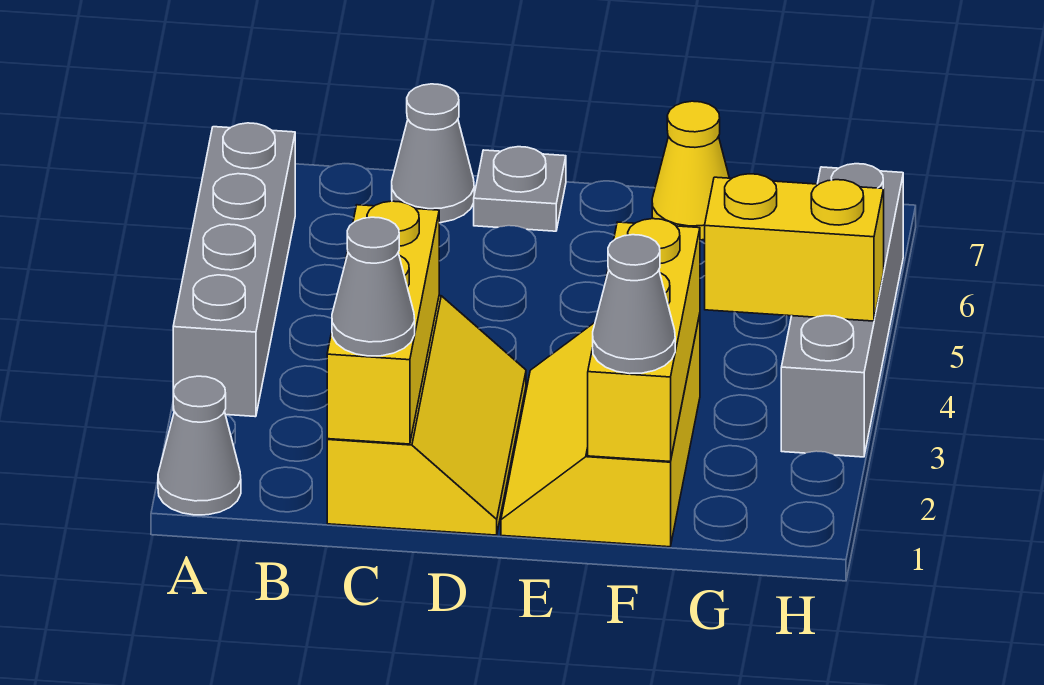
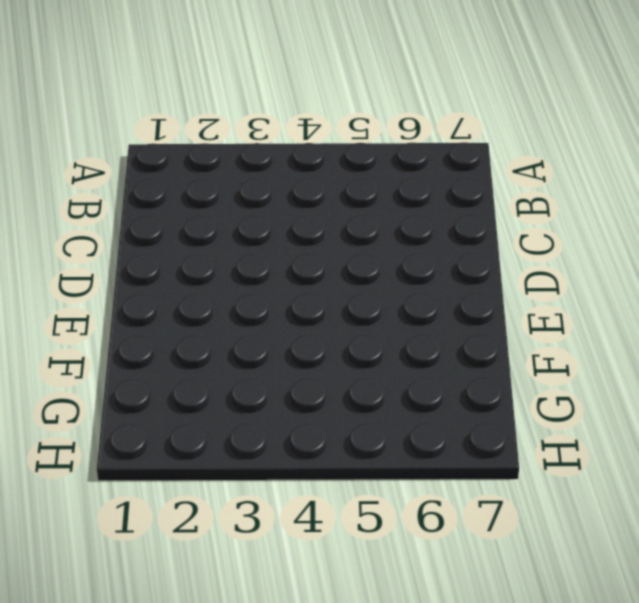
none -> grey 1x1 cone [158,376,241,515]
none -> grey 1x4 brick [173,123,295,417]
none -> yellow 2x3 slope [327,296,526,535]

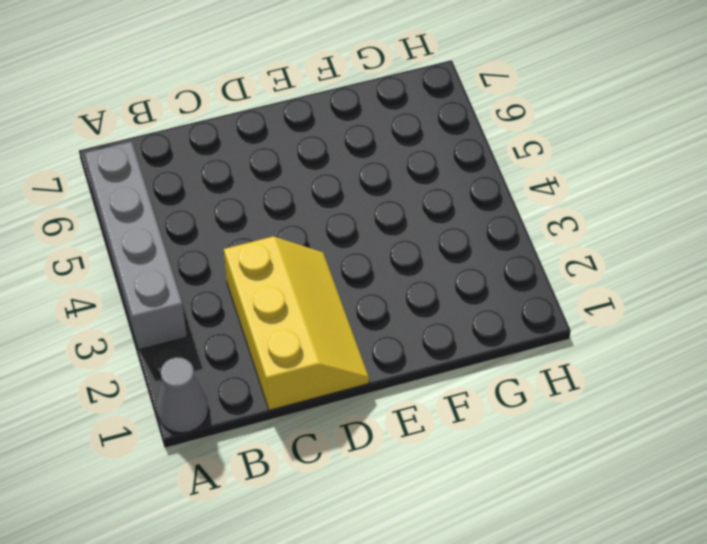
none -> grey 1x1 cone [392,84,474,223]
none -> grey 1x1 plate [474,147,566,231]
none -> yellow 2x3 slope [501,314,700,547]

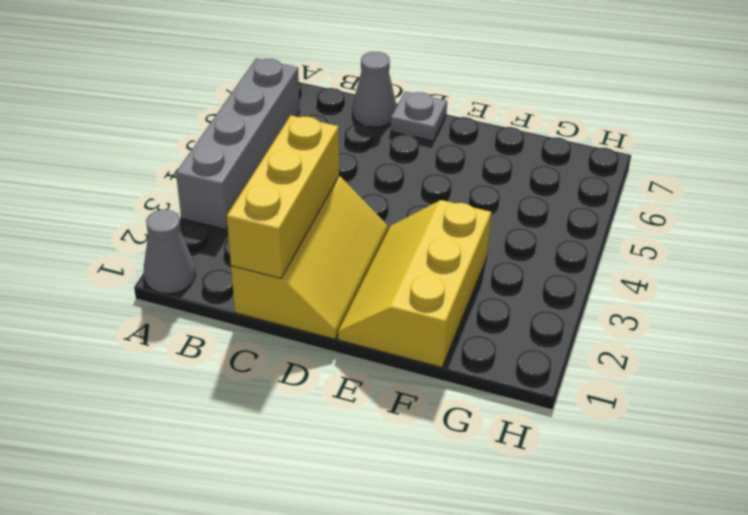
none -> yellow 1x1 cone [652,101,729,240]
none -> grey 1x4 brick [781,164,903,457]
none -> yellow 1x3 brick [588,219,700,462]

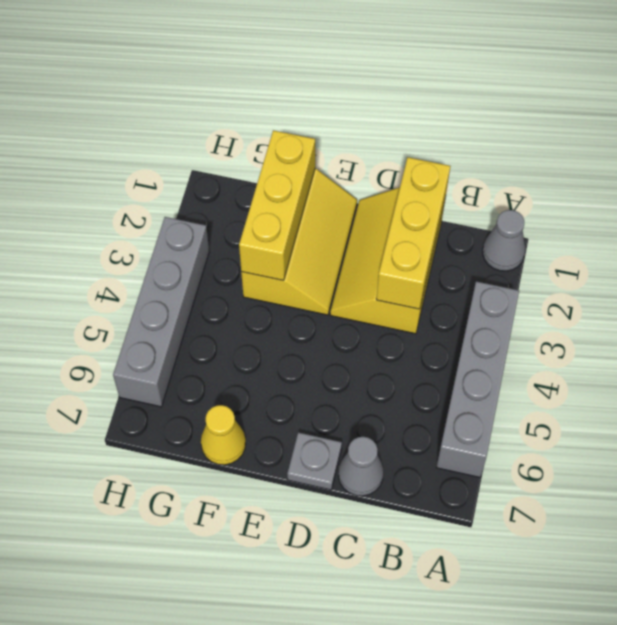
none -> yellow 1x2 brick [705,174,884,321]
none -> grey 1x1 cone [332,217,415,356]
none -> grey 1x1 cone [593,235,675,374]

